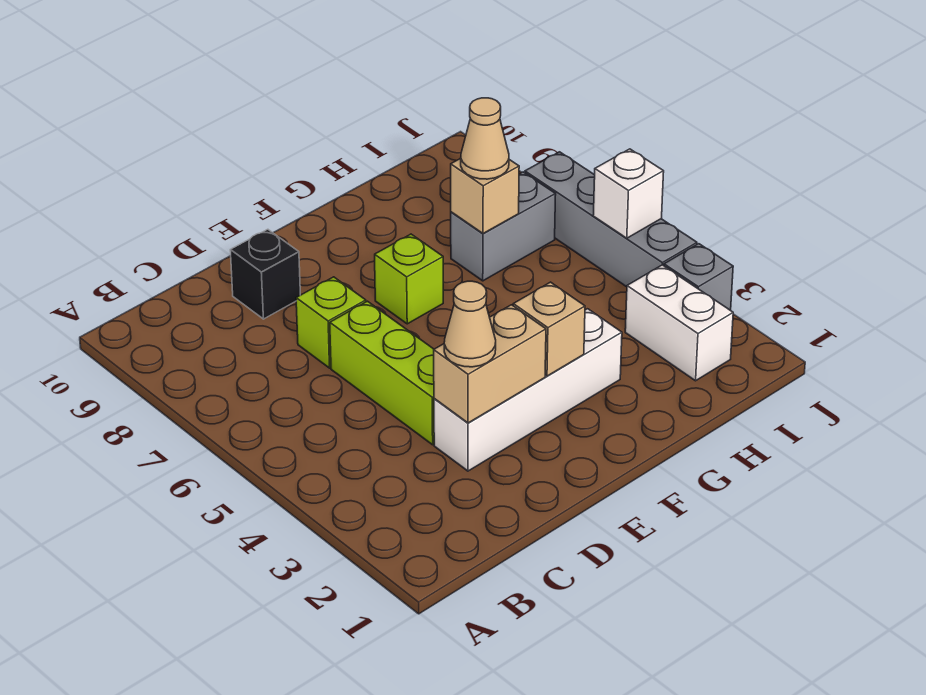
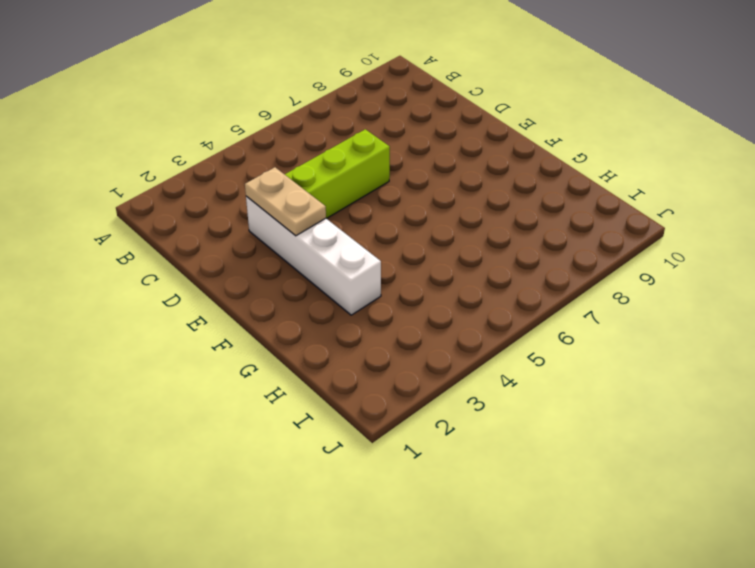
tan 1x2 plate [245,167,326,236] -> tan 1x2 brick [434,305,546,423]
none -> lime 1x1 brick [296,277,366,368]
none -> black 1x1 brick [230,229,300,319]
none -> lime 1x1 brick [375,234,443,324]

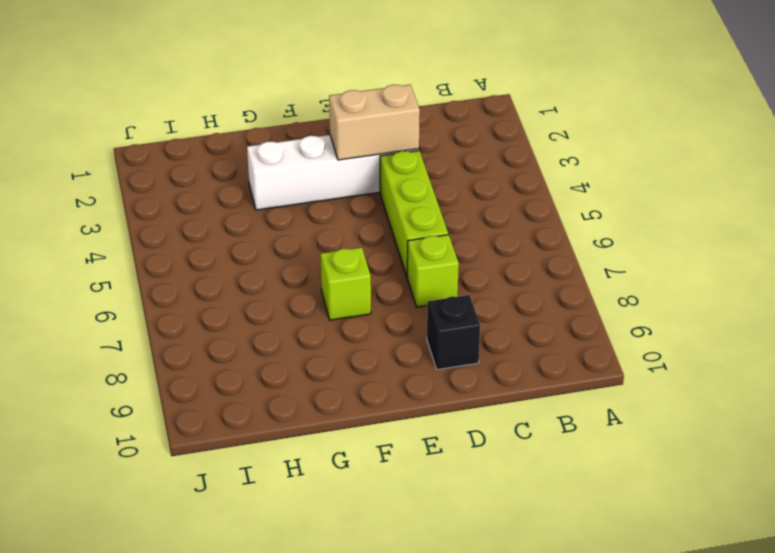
none -> grey 1x2 brick [451,172,556,281]
none -> white 1x2 brick [625,265,733,381]
none -> grey 1x1 brick [664,244,733,310]

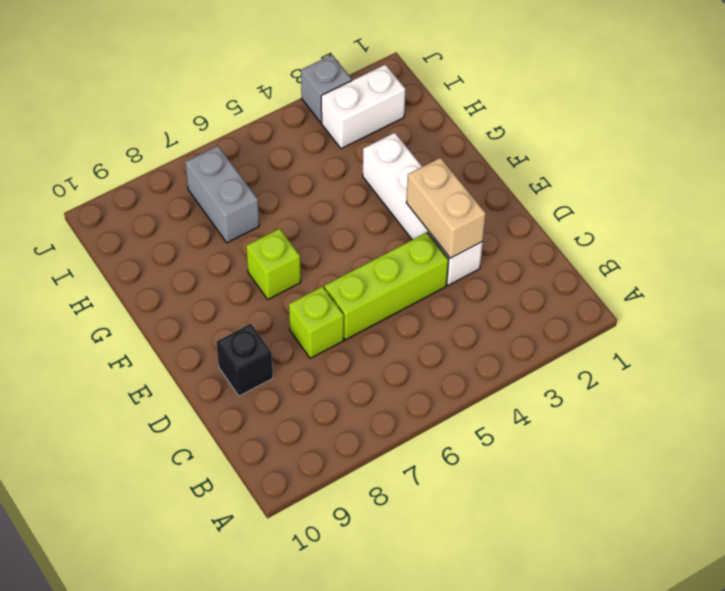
none -> grey 1x4 brick [525,152,697,287]
none -> tan 1x1 brick [513,282,585,376]
none -> tan 1x1 brick [451,158,519,233]

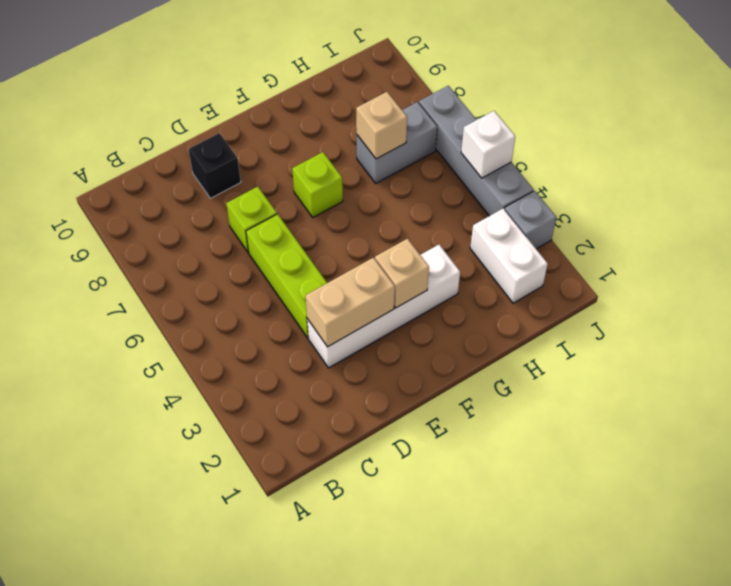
none -> tan 1x1 cone [444,281,496,367]
none -> tan 1x1 cone [461,98,509,179]

